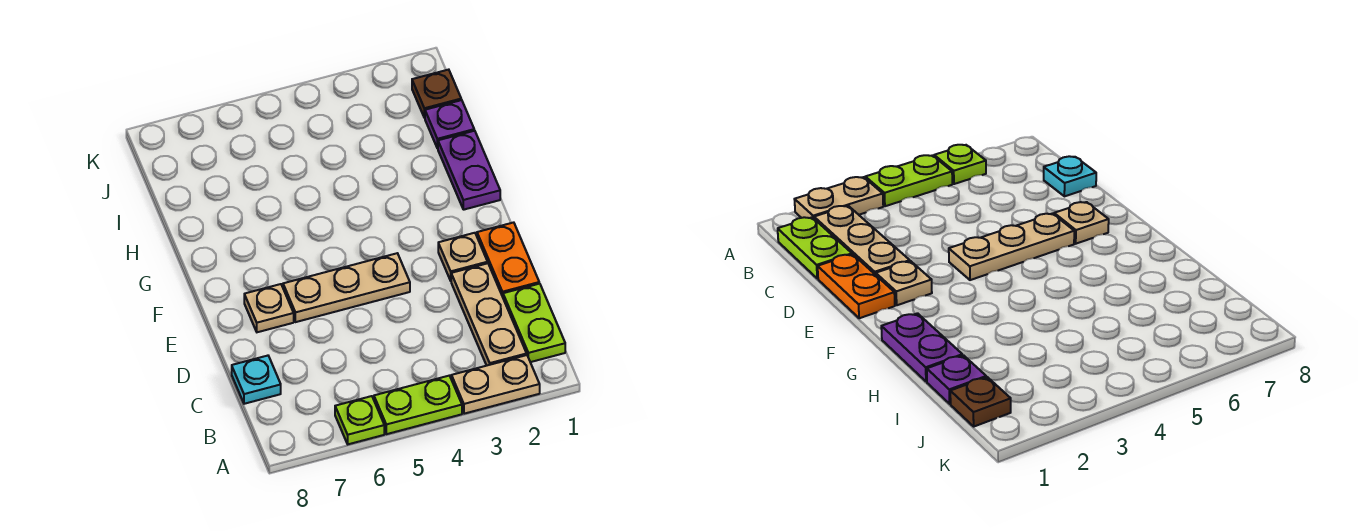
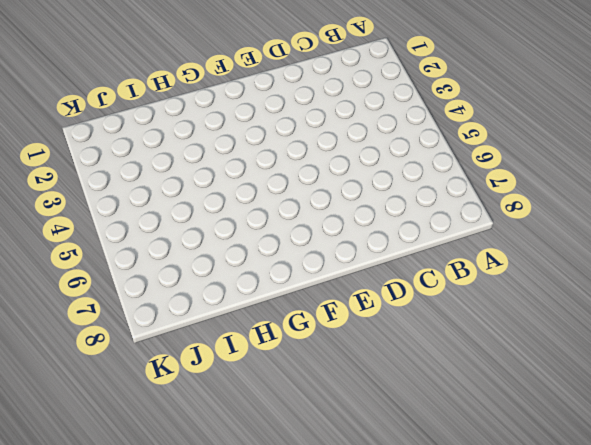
none -> tan 1x2 plate [451,355,540,414]
none -> lime 1x2 plate [374,376,462,434]
none -> lime 1x1 plate [335,396,384,444]

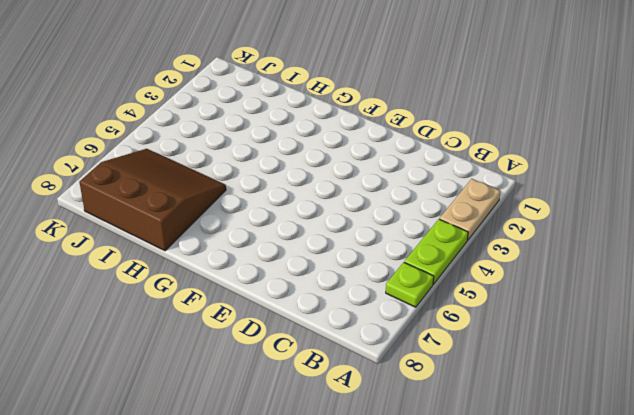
brown 3x3 slope [79,149,226,251] -> none
none -> lime 1x2 plate [503,284,565,362]
none -> tan 1x3 plate [451,263,527,366]
none -> cyan 1x1 plate [232,356,281,404]

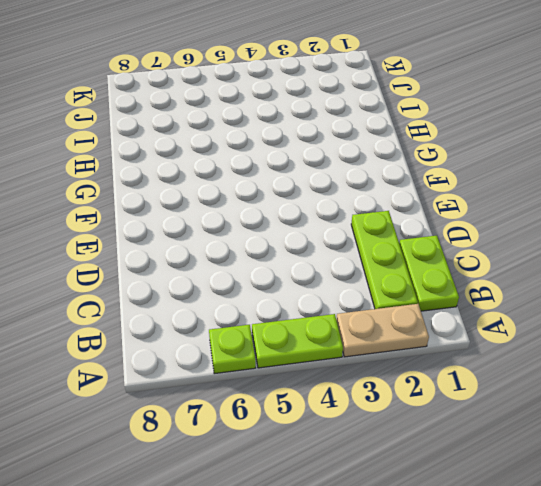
lime 1x3 plate [351,211,418,309] -> tan 1x3 plate [451,263,527,366]
none -> cyan 1x1 plate [232,356,281,404]
none -> orange 1x2 plate [477,222,539,297]
none -> tan 1x1 plate [438,233,488,281]

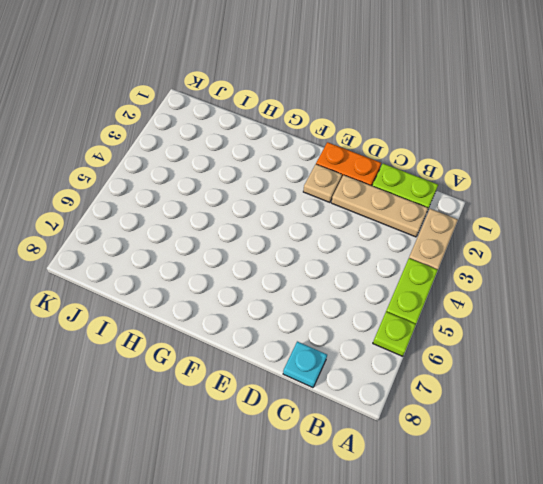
none -> tan 1x3 plate [283,253,410,322]
none -> tan 1x1 plate [244,284,294,332]
none -> purple 1x2 plate [438,131,500,210]

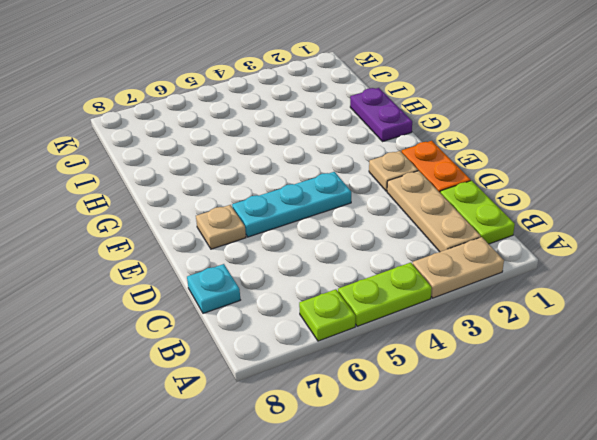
cyan 1x3 plate [232,172,351,237] -> tan 1x3 plate [283,253,410,322]
none -> purple 1x1 plate [425,100,474,149]
none -> brown 1x1 plate [412,70,461,118]

